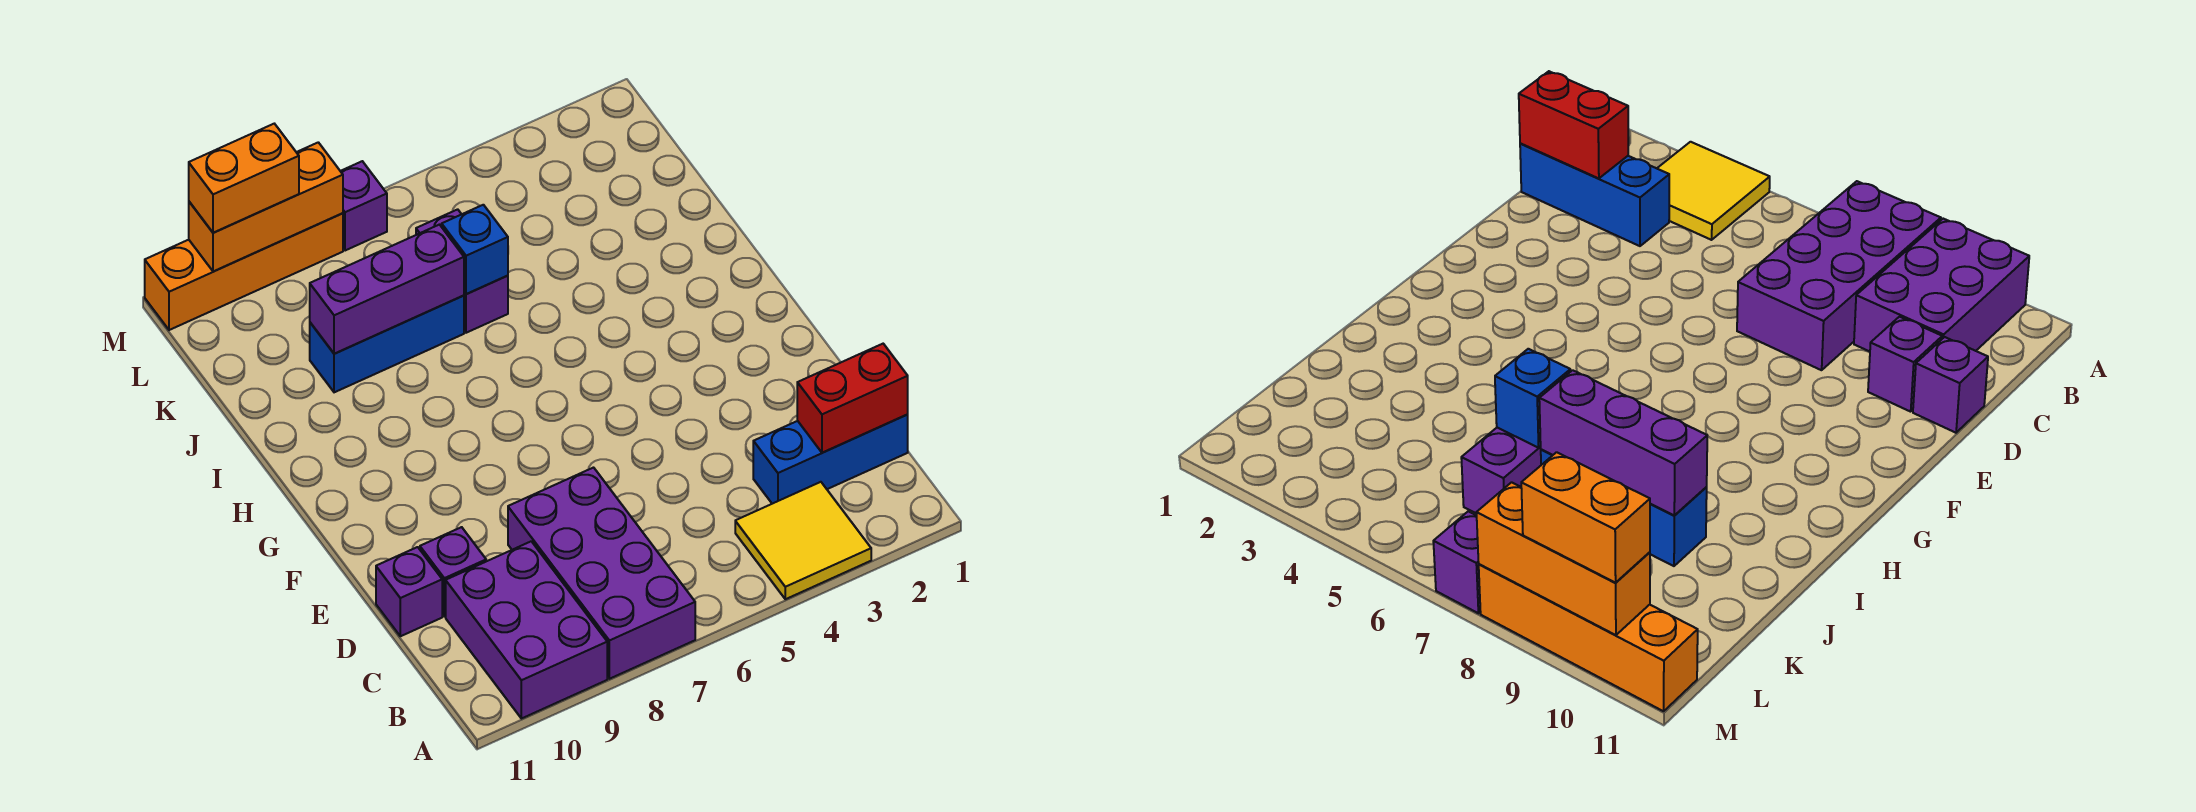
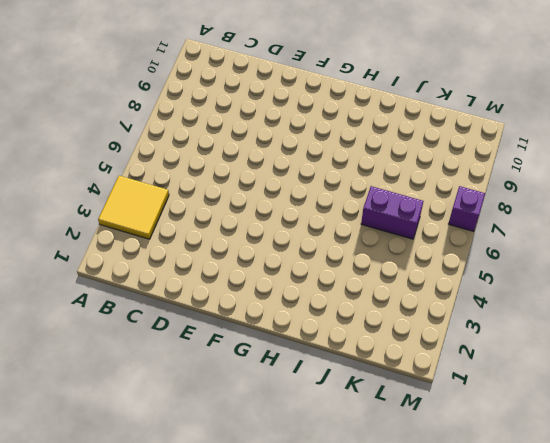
none -> purple 2x4 brick [508,468,695,679]
none -> purple 2x3 brick [446,541,607,719]
none -> blue 1x3 brick [753,415,908,504]

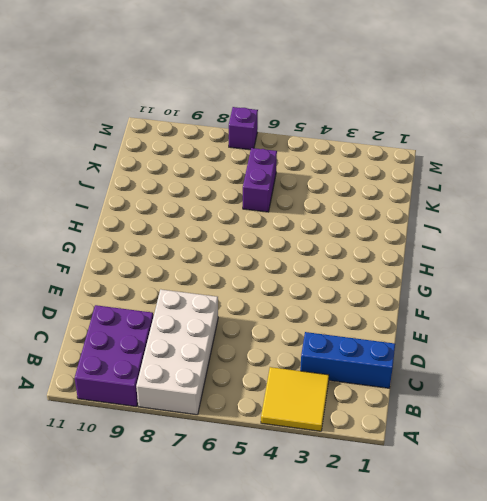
white 2x4 brick [136,289,218,415] -> purple 2x4 brick [508,468,695,679]
none -> purple 1x1 brick [420,527,486,616]
none -> purple 1x1 brick [376,547,442,636]
none -> blue 1x3 brick [310,296,464,392]

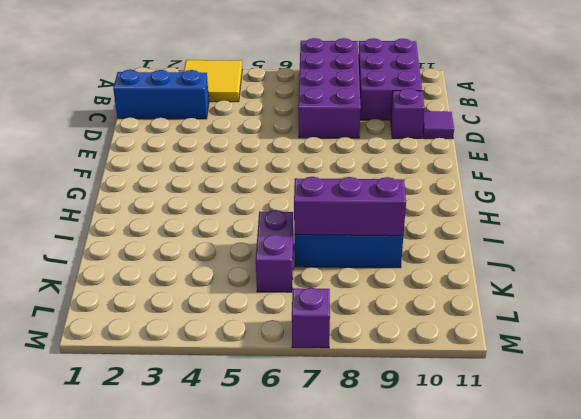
purple 1x1 tile [423,111,454,139] -> purple 1x1 brick [376,547,442,636]
none -> orange 1x4 brick [145,213,343,330]
none -> red 1x2 brick [797,344,908,453]
none -> blue 1x1 brick [442,205,508,294]

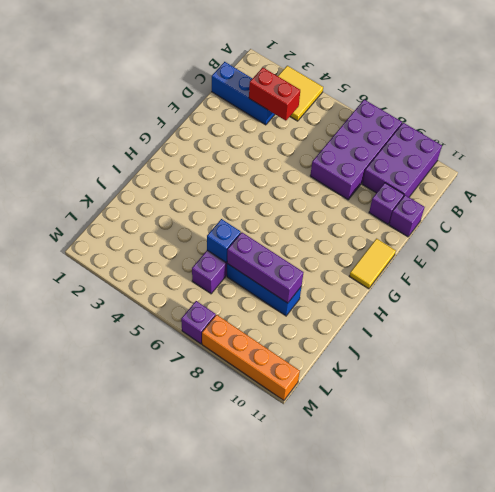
red 1x2 brick [249,68,300,121] -> red 1x2 brick moved to [797,344,908,453]
yellow 1x2 tile [349,239,396,289] -> none
none -> orange 1x3 brick [189,142,343,271]
none -> orange 1x2 brick [189,124,299,233]

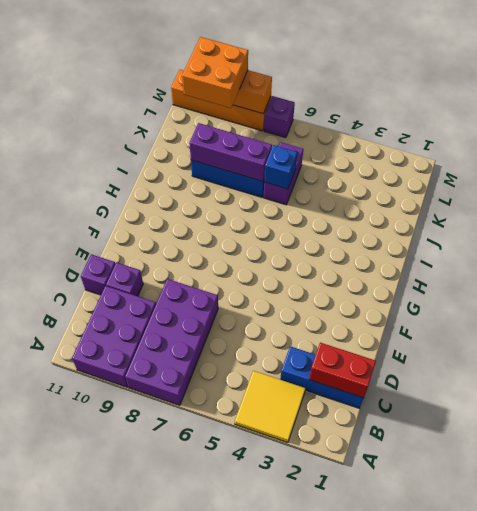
orange 2x2 brick [182,37,248,108] -> orange 1x2 brick [189,124,299,233]

